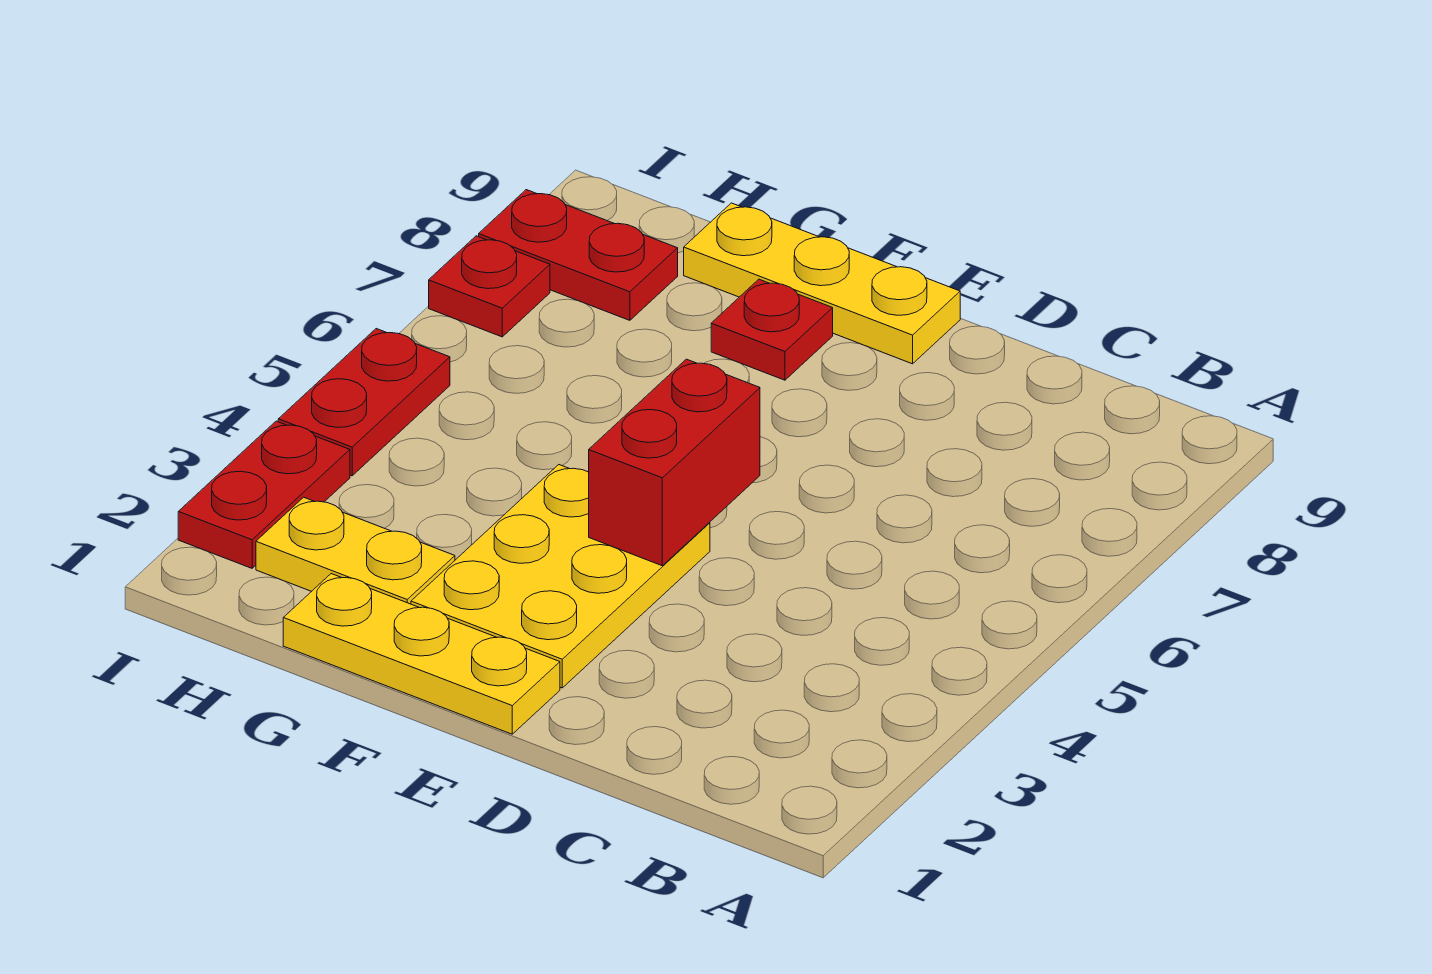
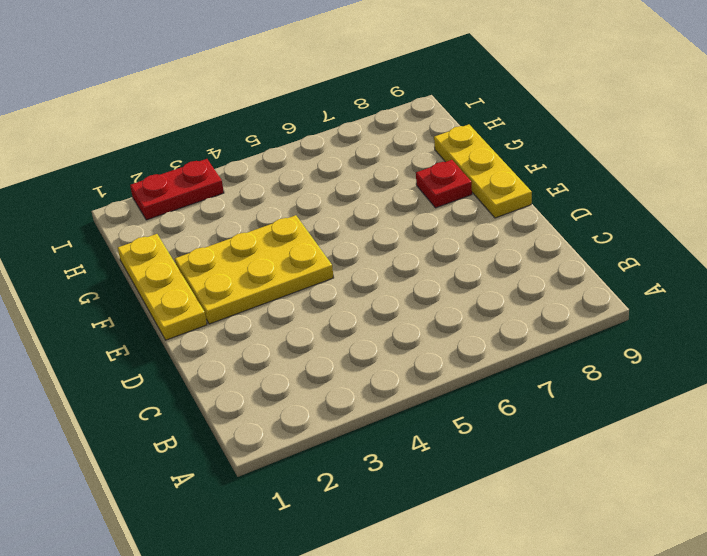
none -> yellow 1x2 plate [256,497,455,604]
none -> red 1x2 plate [479,190,678,320]

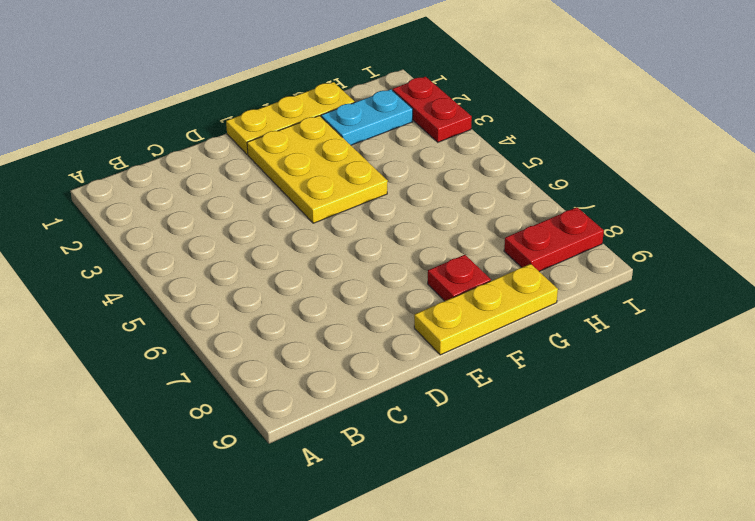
cyan 1x2 plate [321,89,413,145] -> yellow 1x2 plate [256,497,455,604]
none -> red 1x2 plate [278,329,450,476]
none -> red 1x1 plate [429,236,550,337]

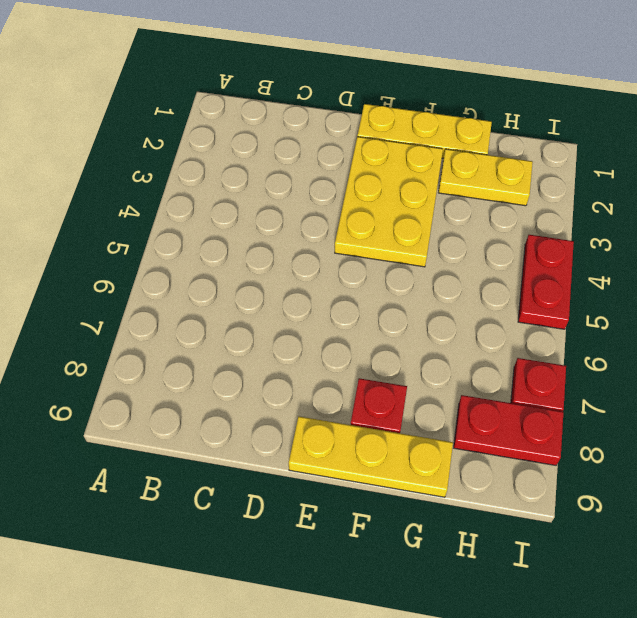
none -> red 1x2 plate [178,421,350,568]
none -> red 1x2 brick [589,359,760,566]

